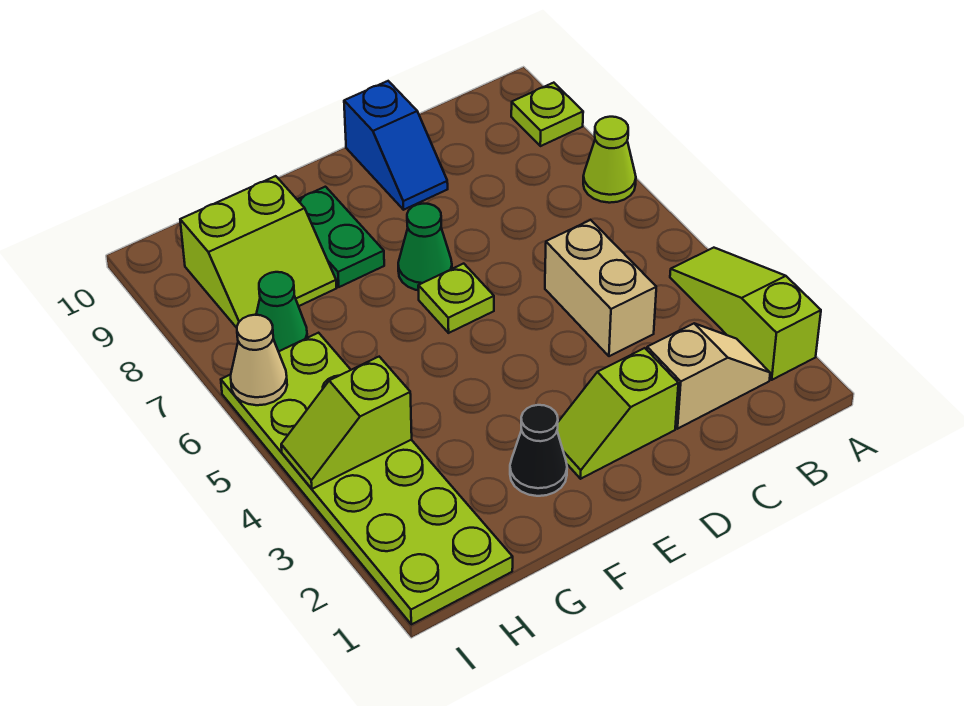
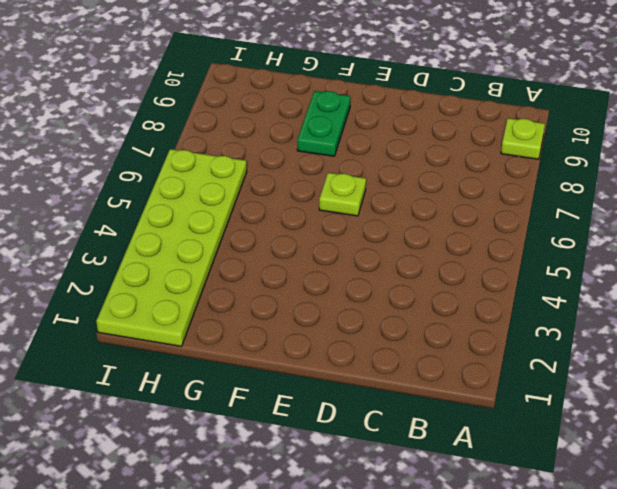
none -> lime 1x3 slope [670,248,821,380]
none -> lime 1x1 cone [583,117,636,203]
none -> tan 1x2 slope [647,324,770,429]

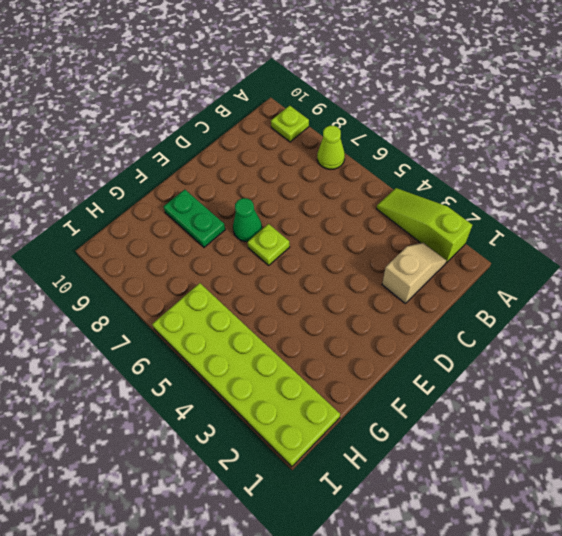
none -> tan 1x2 brick [545,220,656,356]
none -> lime 1x2 slope [557,348,678,479]
none -> blue 1x2 slope [344,81,448,210]

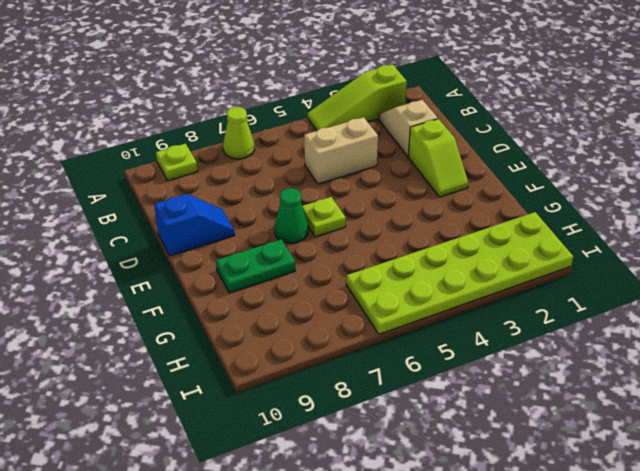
none -> black 1x1 cone [510,405,567,496]
none -> lime 2x2 slope [180,176,336,328]
none -> green 1x1 cone [256,272,307,352]

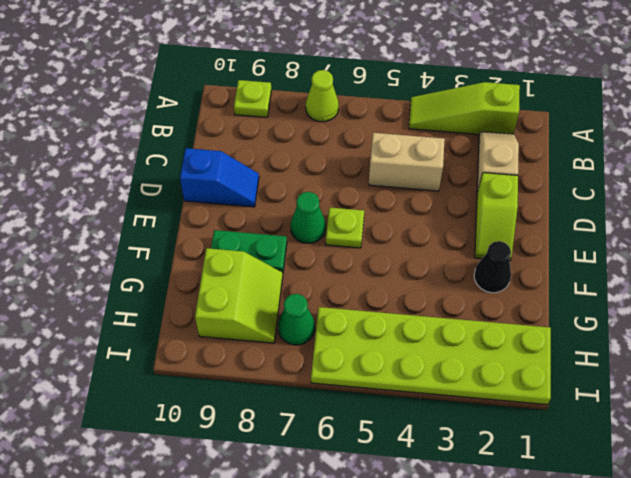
none -> lime 1x2 slope [281,357,412,489]
none -> tan 1x1 cone [231,315,287,405]

